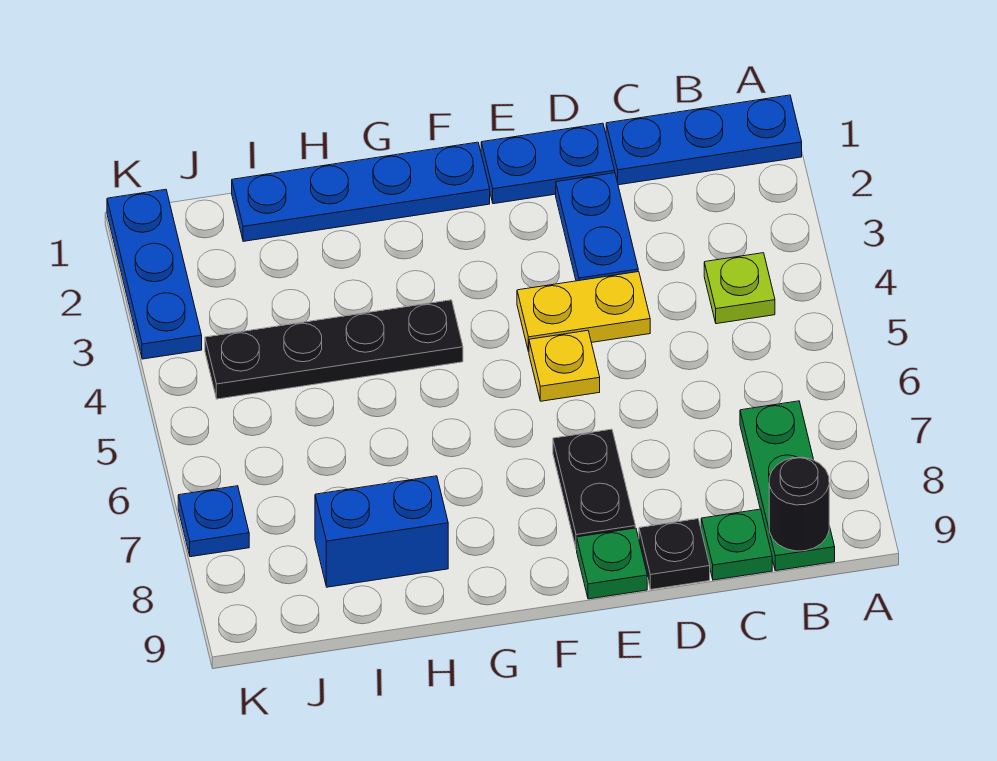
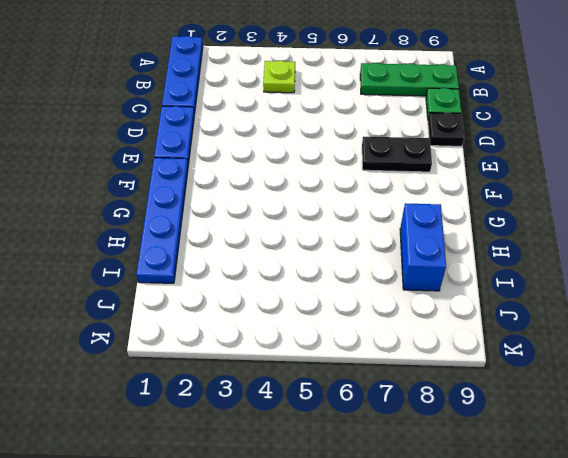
none -> blue 1x2 plate [556,173,638,281]
none -> yellow 1x2 plate [517,272,650,352]
none -> yellow 1x1 plate [529,331,600,401]

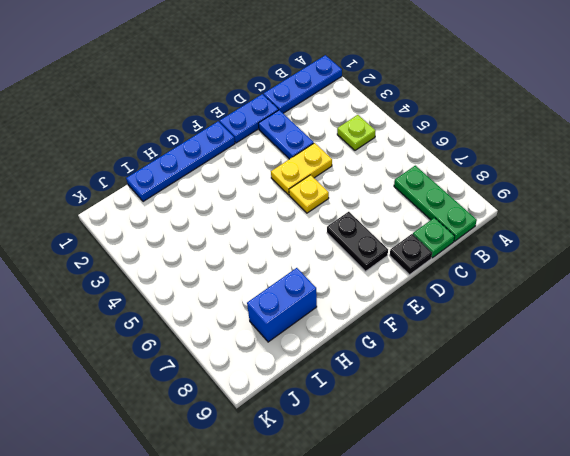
none -> green 1x1 plate [577,528,647,599]
none -> black 1x4 plate [205,300,463,399]
none -> blue 1x3 plate [107,189,202,359]

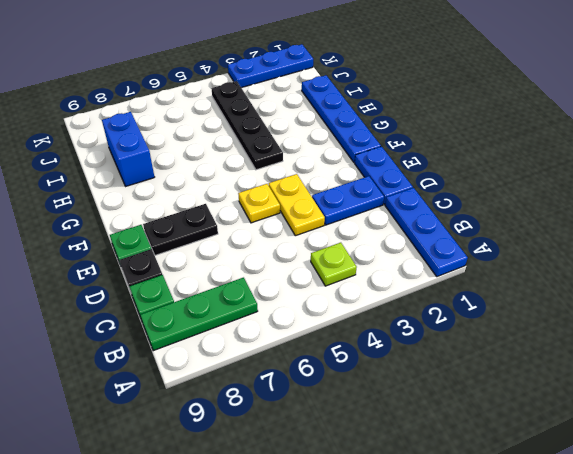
none -> blue 1x1 plate [178,486,249,557]
none -> black 1x1 round brick [769,457,829,551]

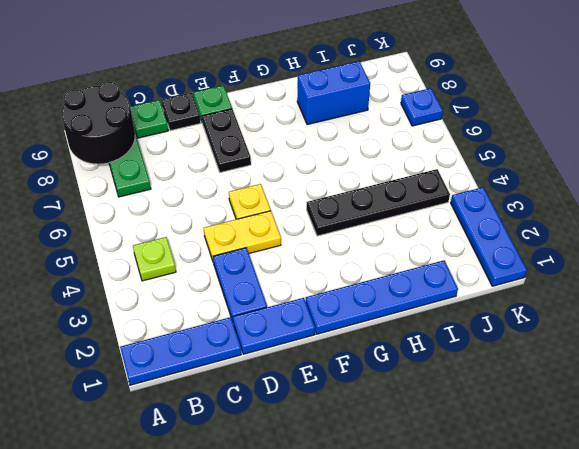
black 2x2 round brick [62,82,135,164] -> black 1x1 round brick [769,457,829,551]

